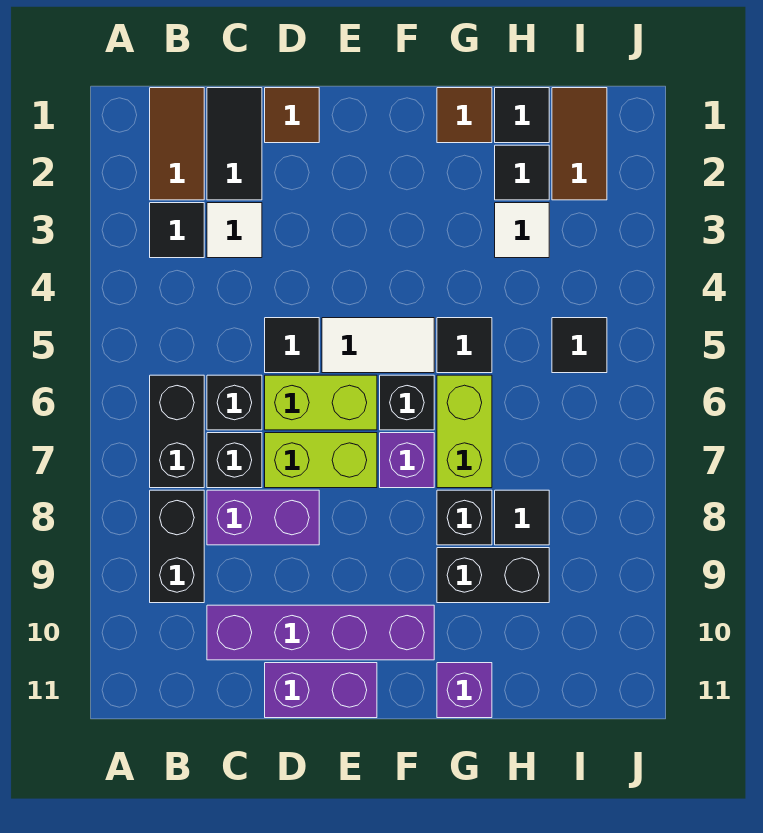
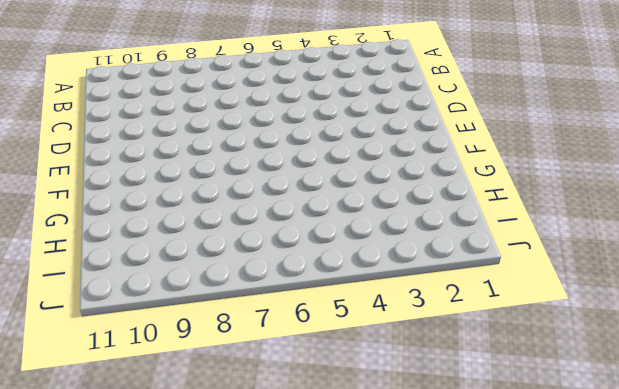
none -> brown 1x2 tile [150,88,204,200]
none -> black 1x1 tile [150,203,204,258]
none -> black 1x2 brick [150,375,204,488]
none -> black 1x2 brick [150,490,204,603]

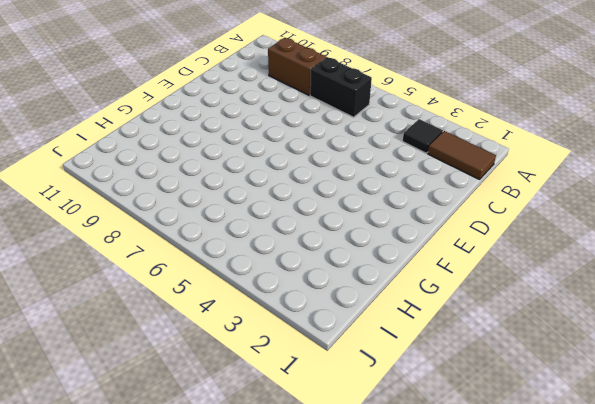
brown 1x2 brick [268,38,326,95] -> black 1x2 brick [150,490,204,603]
none -> black 1x2 tile [207,88,262,200]
none -> white 1x1 tile [207,203,262,258]
none -> black 1x1 brick [207,375,262,430]
none -> black 1x1 brick [207,433,262,488]

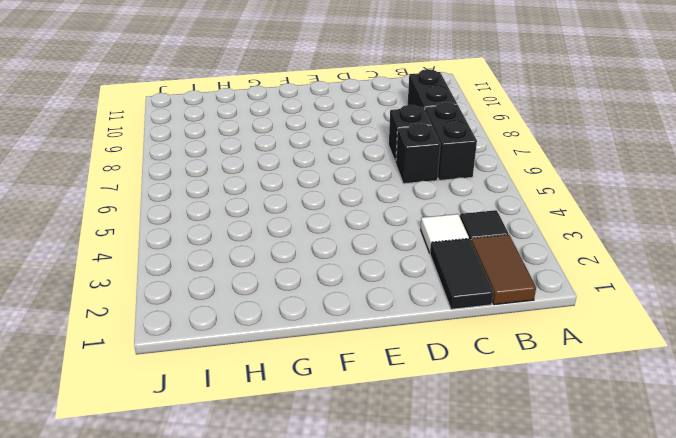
none -> purple 1x2 brick [207,490,319,545]
none -> purple 1x4 brick [207,605,434,660]
none -> brown 1x1 tile [265,88,319,143]
none -> black 1x1 tile [265,318,319,373]

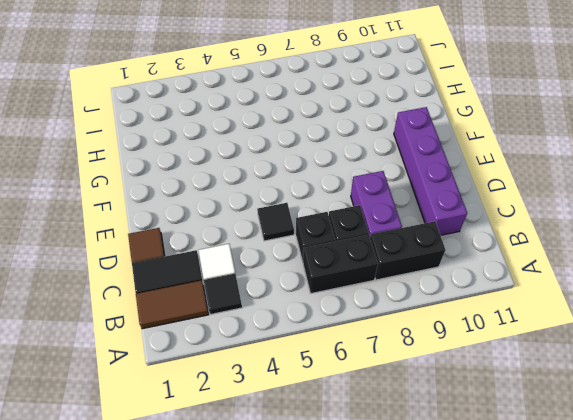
none -> lime 1x2 brick [265,375,377,430]
none -> lime 1x2 brick [265,433,377,488]
none -> purple 1x2 brick [265,663,377,718]
none -> white 1x2 tile [322,318,434,373]

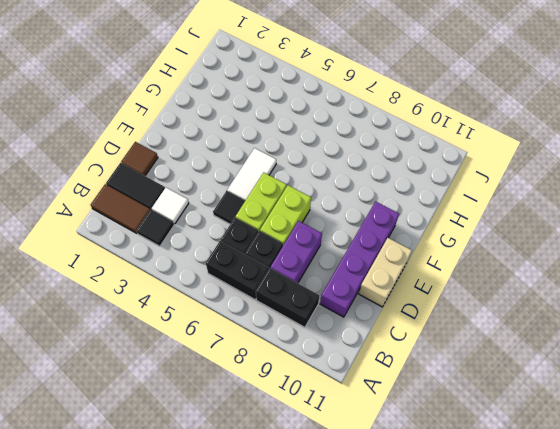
tan 1x2 brick [359,238,412,307] -> purple 1x2 brick [265,663,377,718]
none -> black 1x1 brick [380,375,434,430]
none -> purple 1x1 brick [380,433,434,488]
none -> brown 1x1 tile [437,88,492,143]
none -> black 1x1 tile [437,318,492,373]

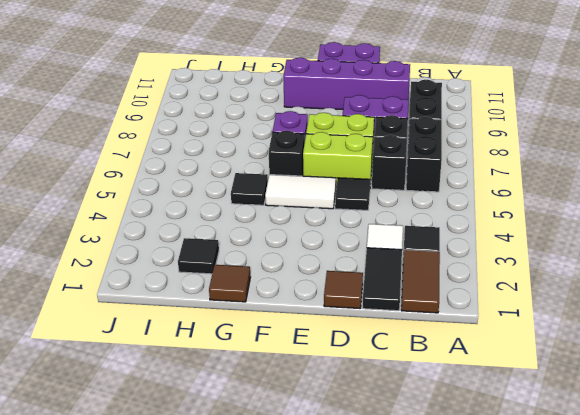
none -> lime 1x2 brick [437,375,492,488]
none -> black 1x1 brick [437,490,492,545]
none -> black 1x2 brick [437,548,549,603]
none -> purple 1x1 brick [437,663,492,718]

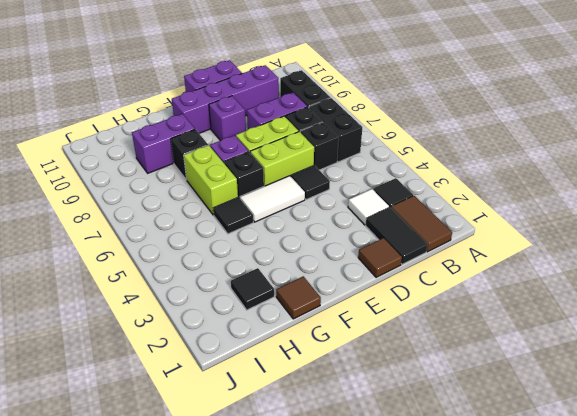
purple 1x1 brick [209,96,246,141] -> purple 1x1 brick moved to [437,663,492,718]
purple 1x2 brick [132,114,195,173] -> black 1x2 brick [437,548,549,603]
none -> black 1x1 tile [495,88,549,143]
none -> white 1x1 tile [495,203,549,258]
none -> black 1x1 tile [495,490,549,545]
none -> brown 1x2 tile [552,88,607,200]

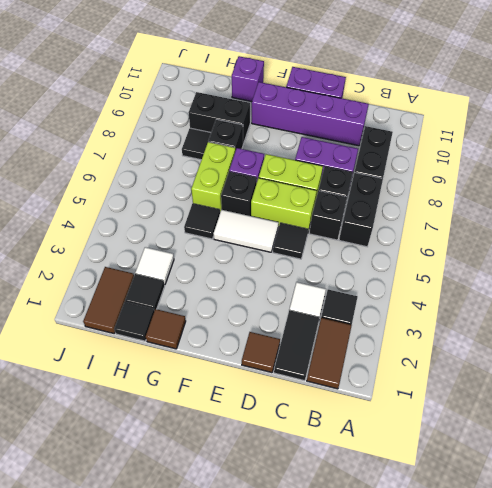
none -> black 1x1 tile [552,318,607,373]

